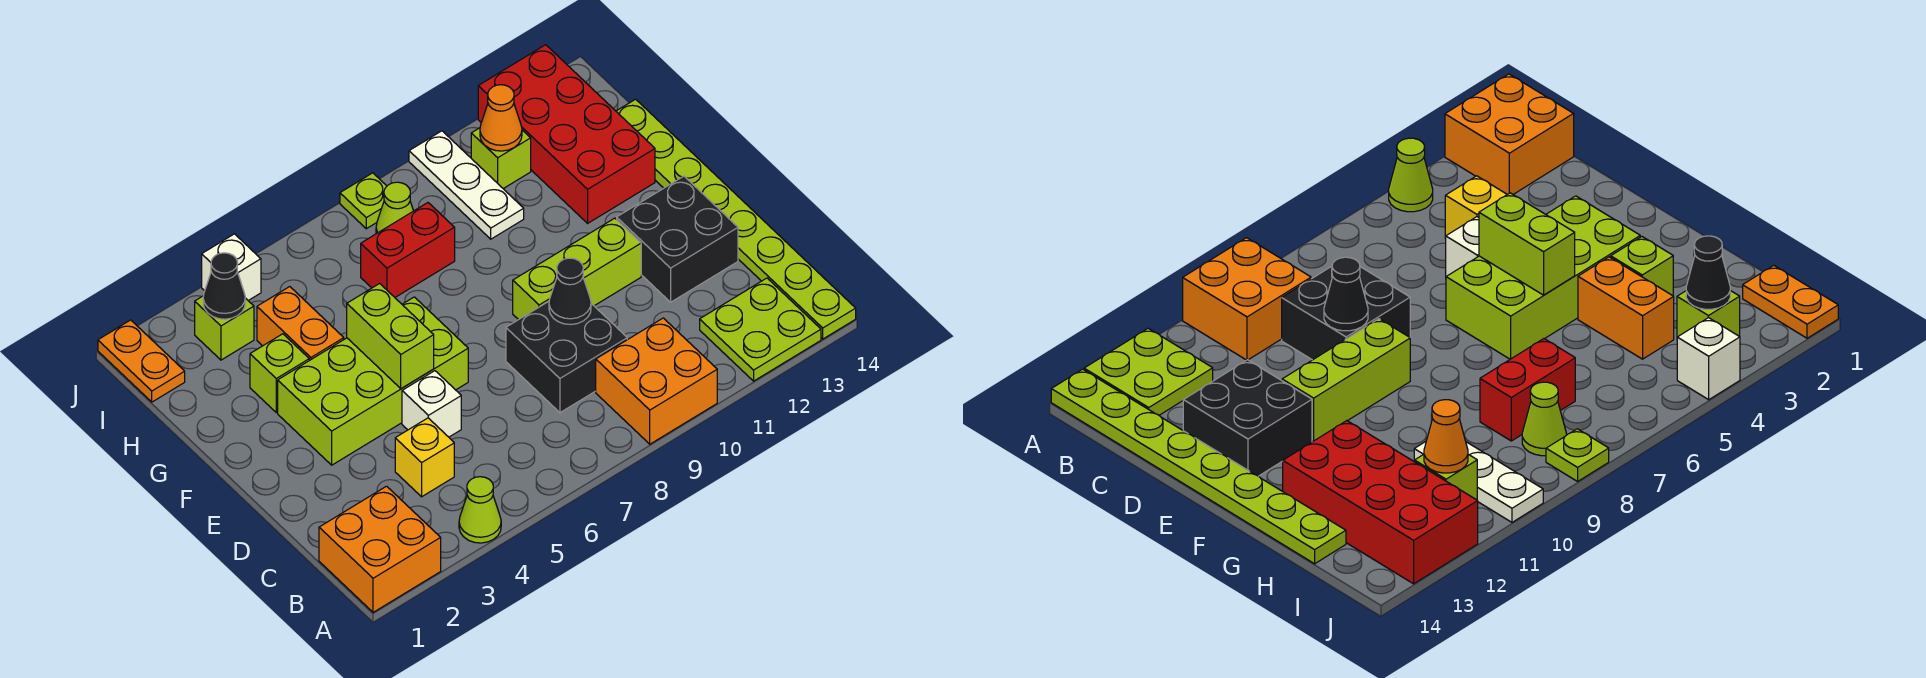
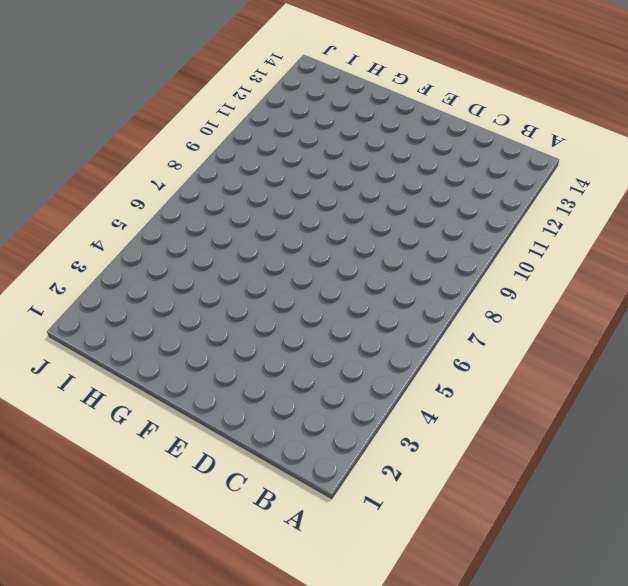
none -> orange 2x2 brick [319,486,441,612]
none -> lime 1x1 cone [459,477,501,543]
none -> orange 2x2 brick [596,318,717,444]

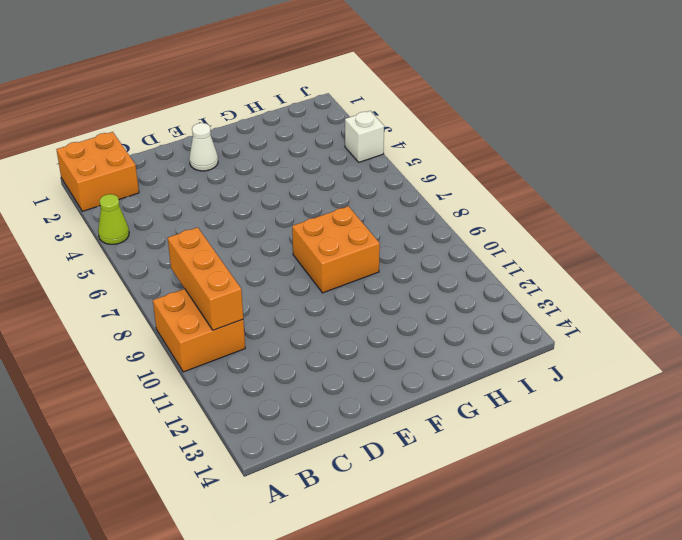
orange 1x3 brick [168,227,243,330] -> none
white 1x1 cone [189,123,218,171] -> none
orange 2x2 brick [292,206,380,293] -> none
none -> lime 2x2 plate [700,278,821,381]
none -> lime 1x8 plate [616,99,856,339]
none -> yellow 1x1 brick [395,418,454,497]

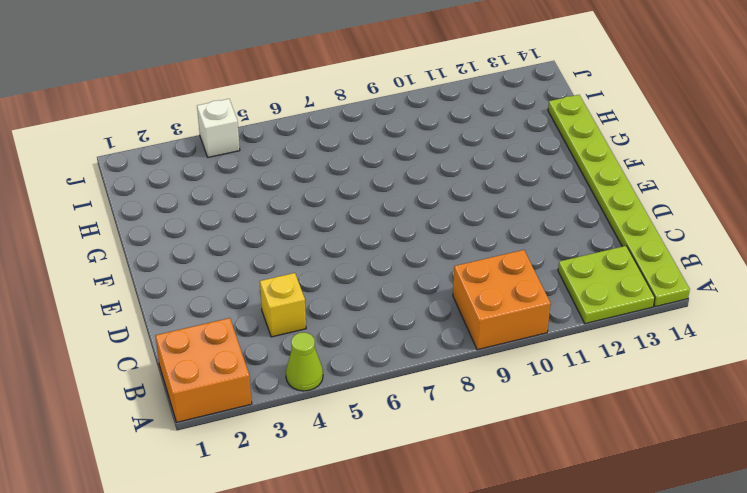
none -> black 2x2 brick [506,302,627,413]
none -> white 1x1 brick [402,371,461,437]
none -> black 2x2 brick [617,176,738,302]

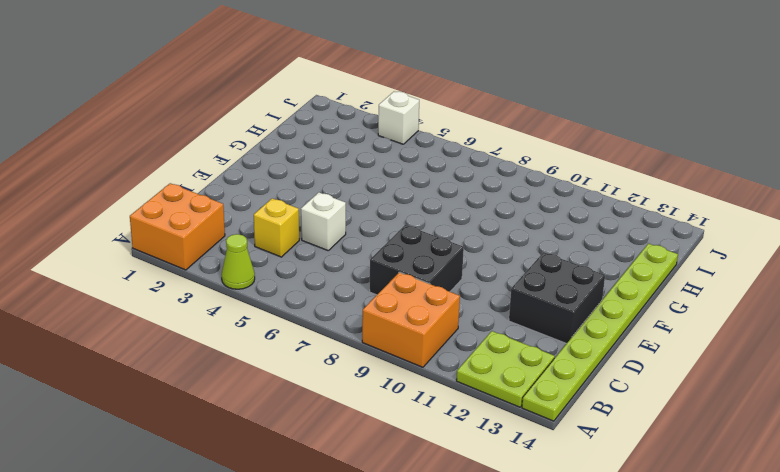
none -> lime 2x4 brick [278,297,468,465]
none -> lime 1x3 brick [513,218,641,320]
none -> lime 1x1 brick [250,334,309,413]

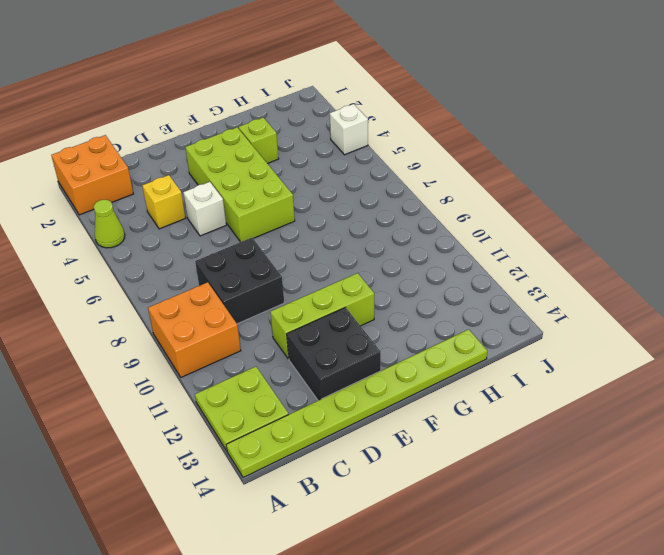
lime 1x3 brick [270,273,374,359] -> lime 1x3 brick turned to [513,218,641,320]
none -> orange 1x2 brick [257,287,344,360]
none -> red 2x4 brick [478,45,655,223]
none -> red 1x2 brick [361,203,455,297]

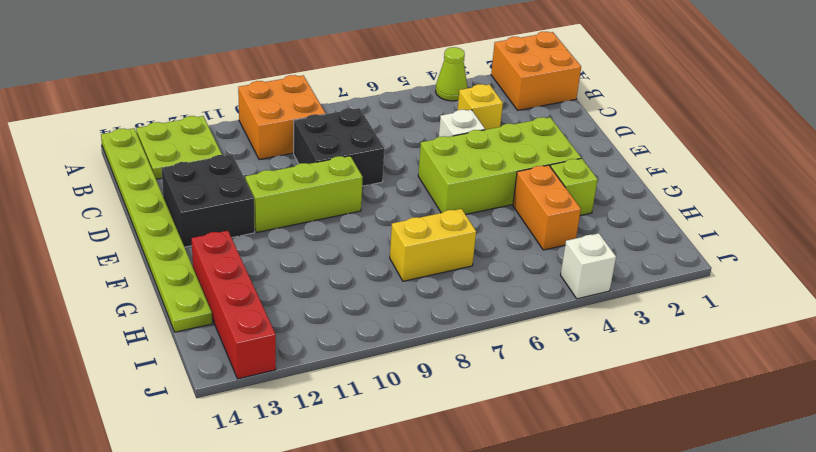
red 1x4 brick [192,231,276,379] -> red 2x4 brick [478,45,655,223]
yellow 1x2 brick [390,209,476,281] -> red 1x2 brick [361,203,455,297]
none -> white 1x3 plate [409,131,524,239]
none -> orange 1x2 plate [98,320,185,402]
none -> lime 1x1 brick [195,296,254,360]

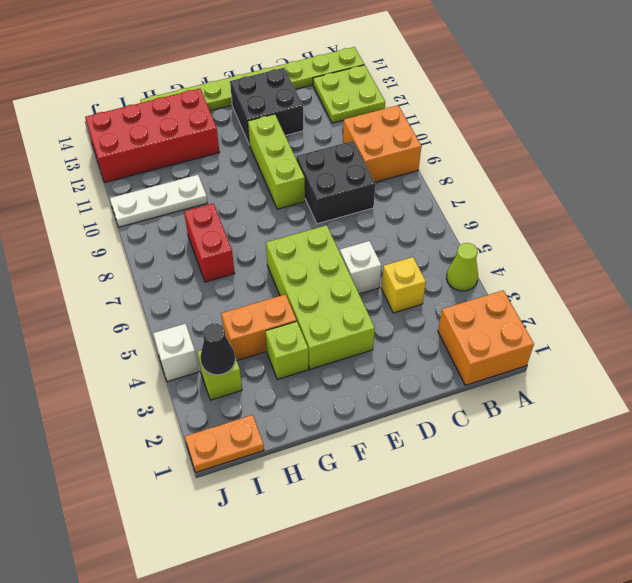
none -> lime 1x1 cone [376,182,413,234]
none -> lime 1x1 brick [471,128,531,189]
none -> lime 1x1 plate [340,173,387,229]

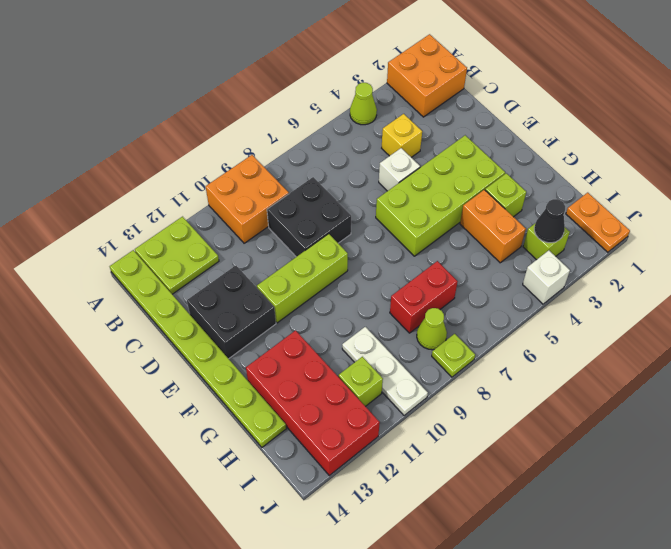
none -> black 1x1 cone [549,258,591,324]
none -> lime 1x2 brick [347,284,434,389]
none -> orange 1x1 cone [480,85,522,151]

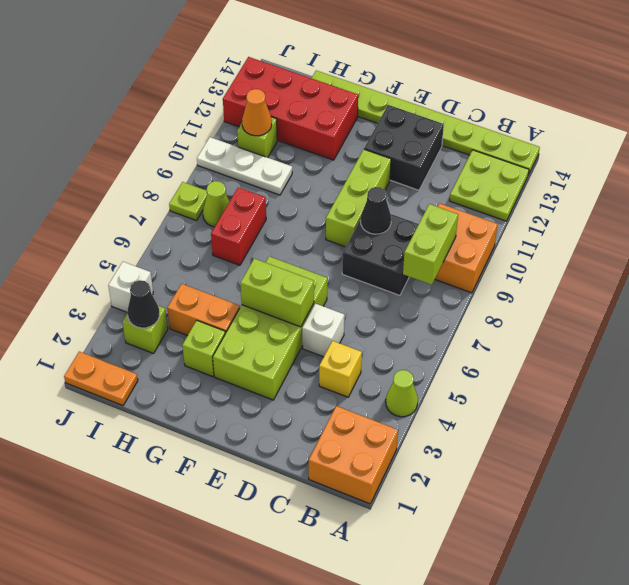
lime 1x2 brick [403,204,458,285] -> none

